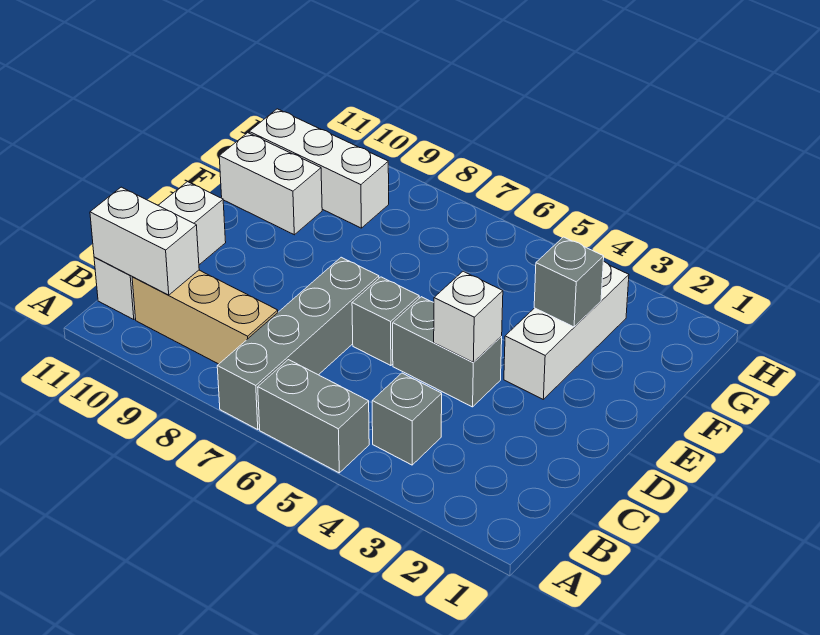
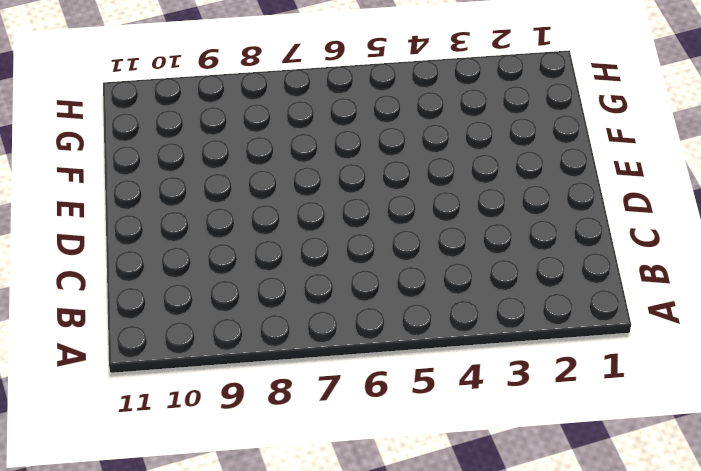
none -> grey 1x2 brick [258,360,369,473]
none -> grey 1x4 brick [217,257,379,430]
none -> grey 1x1 brick [372,373,442,465]

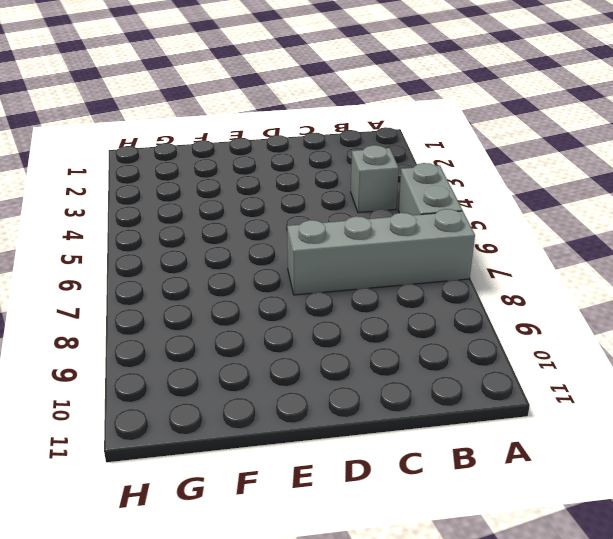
none -> tan 1x3 brick [132,270,278,364]
none -> white 1x3 brick [94,182,226,320]
none -> grey 1x2 brick [393,297,502,407]

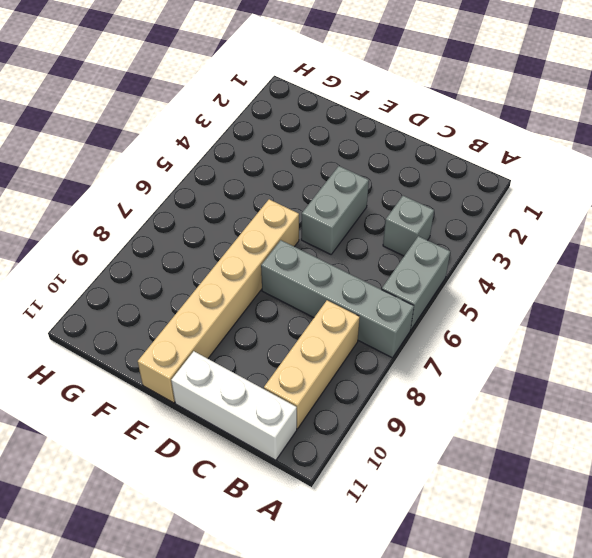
tan 1x6 brick [138,199,299,403] -> none
none -> grey 1x1 brick [352,277,419,366]
none -> white 1x3 brick [504,261,629,399]
none -> white 1x2 brick [219,133,322,235]

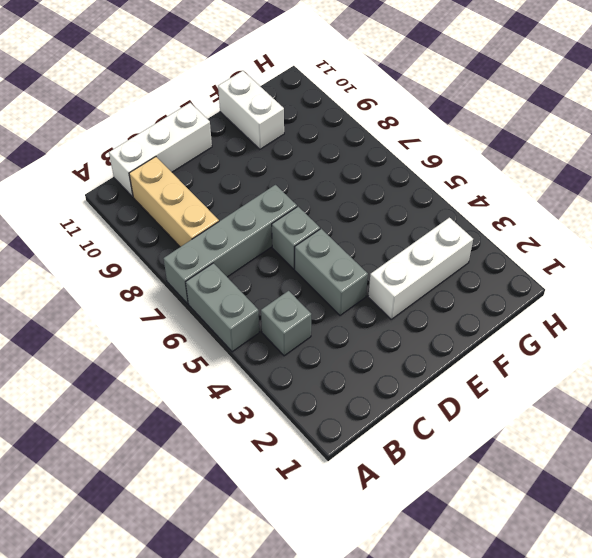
none -> white 1x3 brick [249,109,389,228]
none -> white 1x2 brick [90,187,199,295]
none -> white 1x1 brick [434,271,503,362]

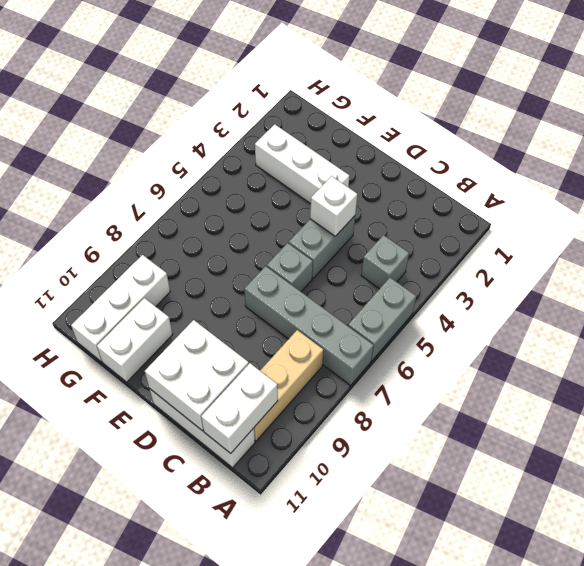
white 2x2 brick [145,320,249,431] -> none
none -> grey 1x1 brick [534,237,604,327]

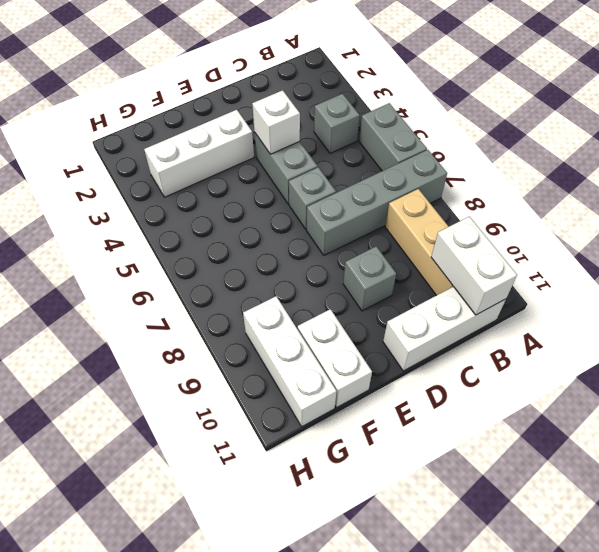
grey 1x1 brick [343,246,396,311] -> grey 1x1 brick moved to [534,237,604,327]

